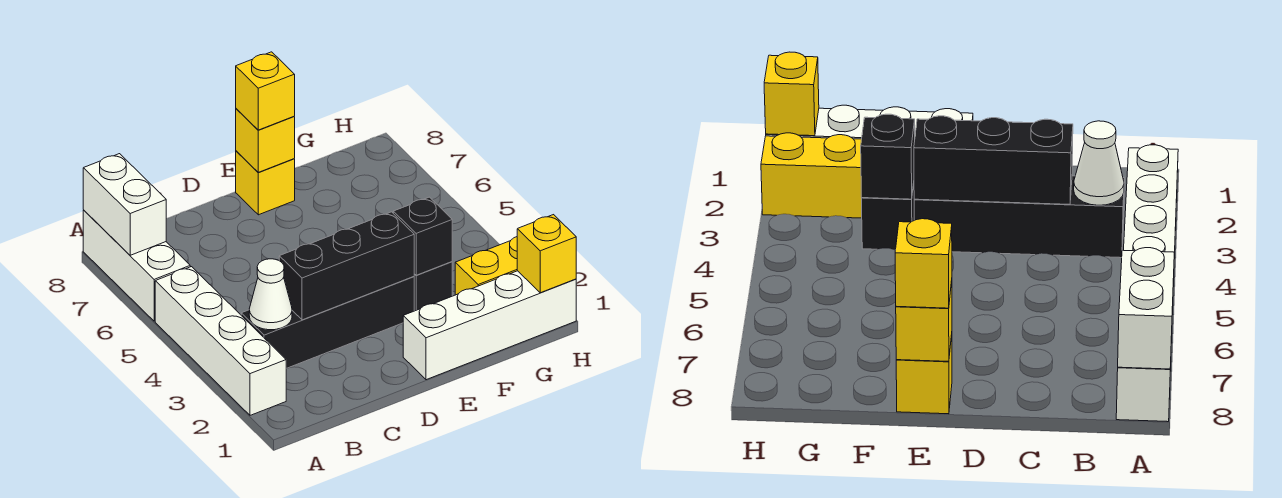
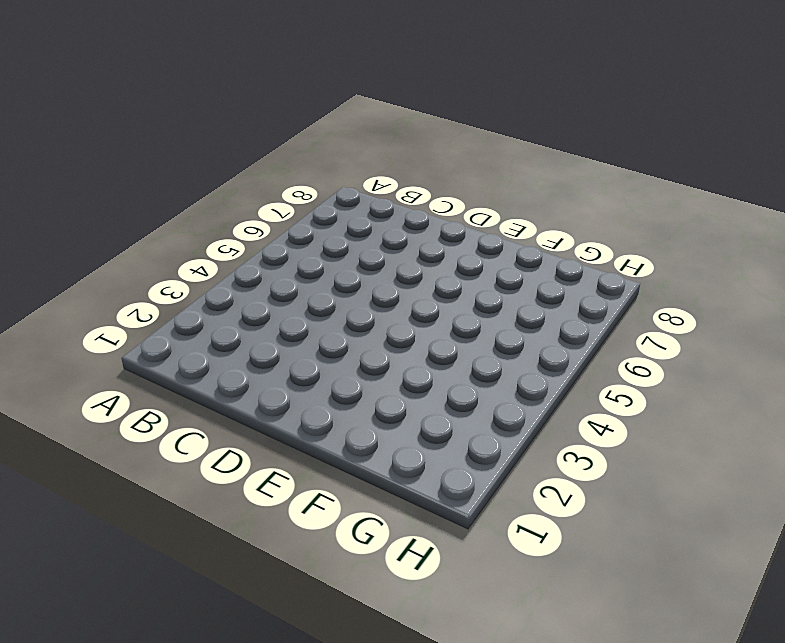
none -> white 1x4 brick [155,267,286,415]
none -> white 1x3 brick [83,210,190,321]
none -> black 1x4 brick [241,277,414,368]

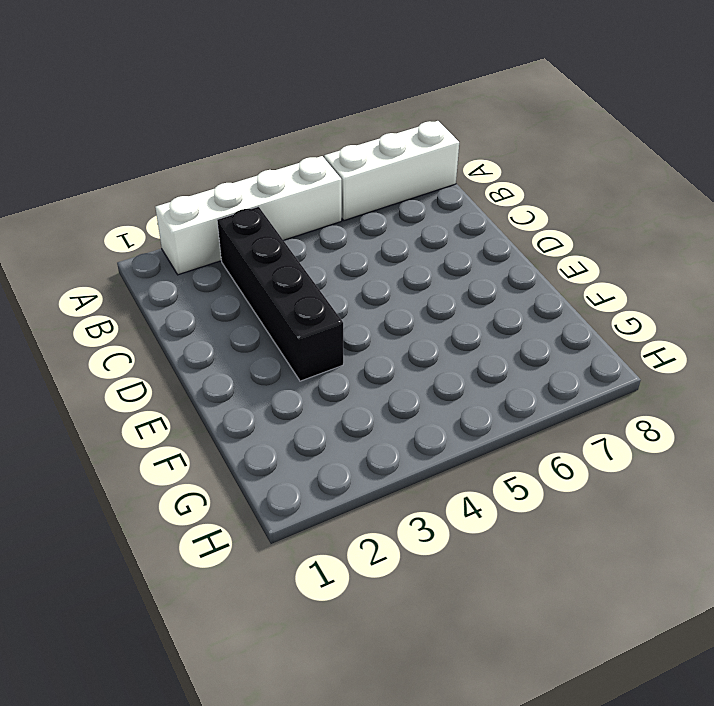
none -> white 1x4 brick [403,271,576,380]
none -> yellow 1x1 brick [236,151,295,215]
none -> black 1x1 brick [414,262,452,311]

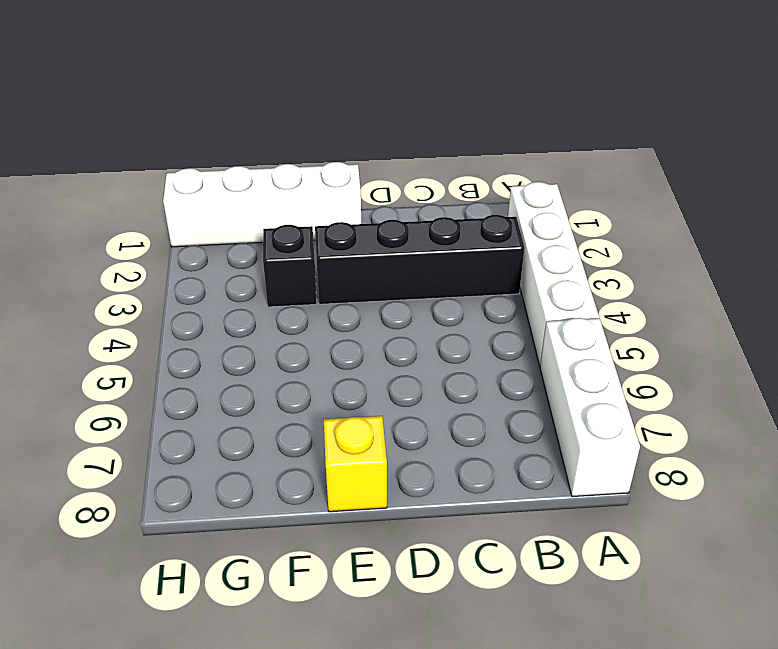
none -> yellow 1x2 brick [455,237,517,295]
none -> white 1x2 brick [83,154,166,255]
none -> white 1x1 cone [249,259,292,330]

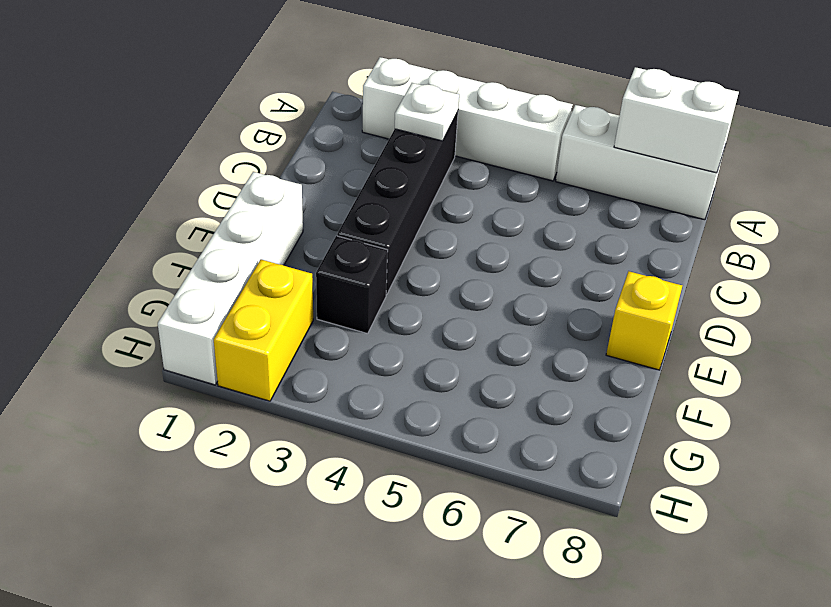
white 1x1 plate [395,83,459,141] -> white 1x1 cone [249,259,292,330]
none -> black 1x3 brick [279,212,414,320]
none -> yellow 1x1 brick [236,109,295,172]
none -> black 1x1 brick [393,197,452,275]

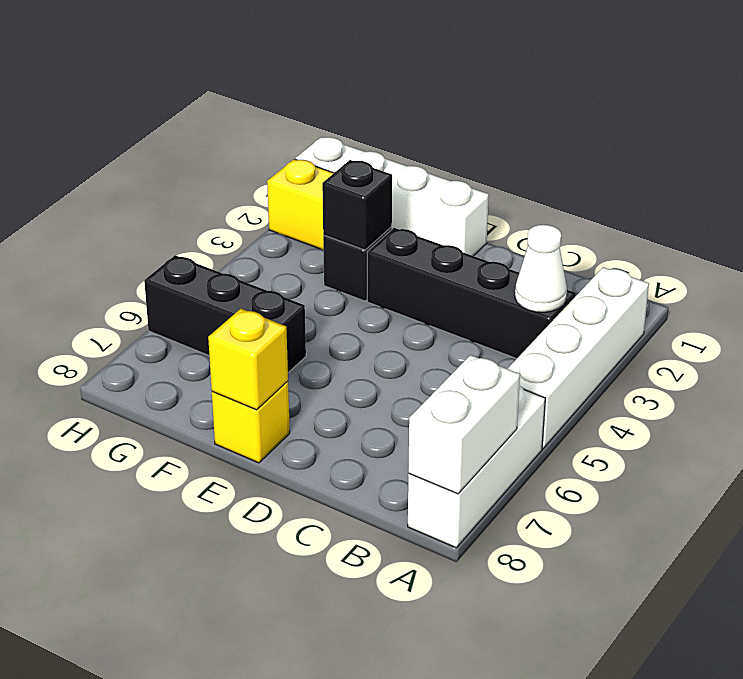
black 1x3 brick [144,255,306,373] -> black 1x3 brick moved to [279,212,414,320]
none -> yellow 1x1 brick [517,215,576,293]
none -> yellow 1x1 brick [236,52,295,130]

